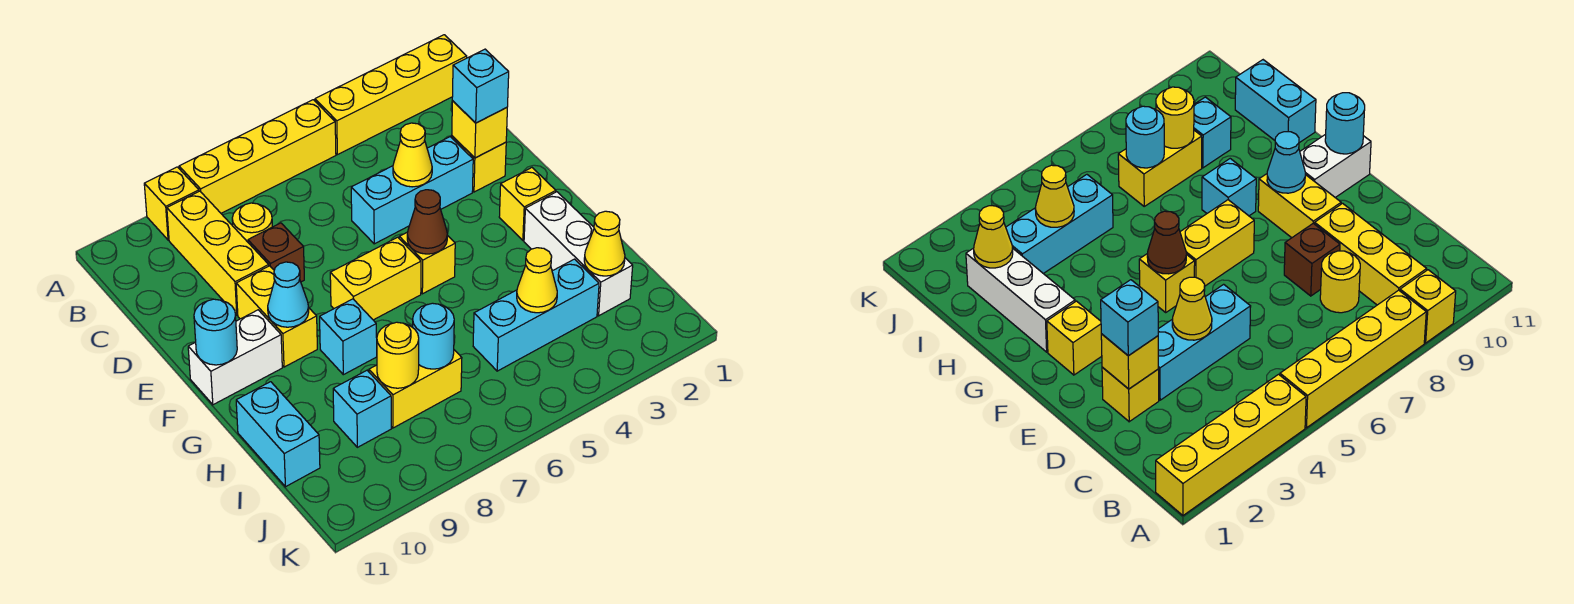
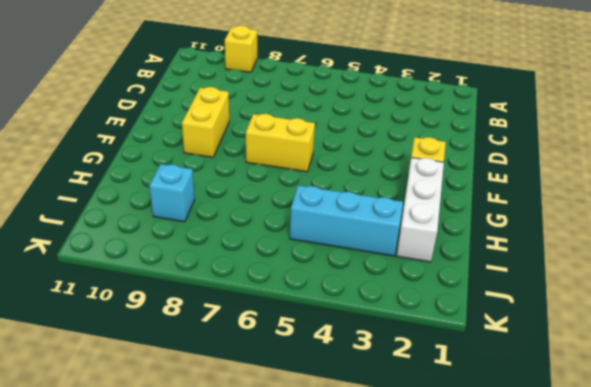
none -> yellow 1x4 brick [315,35,467,155]
none -> yellow 1x4 brick [179,100,336,213]
none -> yellow 1x3 brick [167,191,269,315]

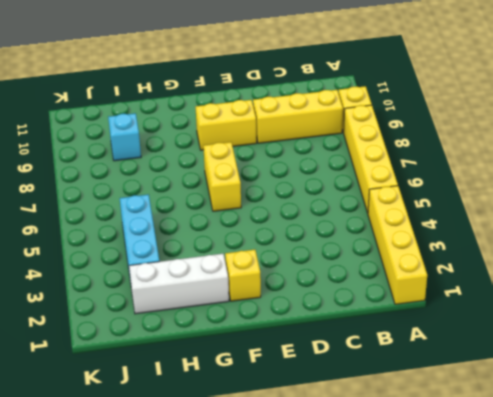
none -> yellow 1x1 round brick [232,203,272,242]
none -> yellow 1x1 brick [452,136,506,192]
none -> cyan 1x3 brick [351,137,473,244]

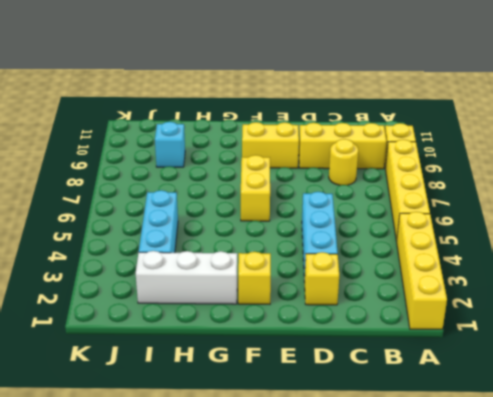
none -> brown 1x1 brick [248,223,304,282]
none -> yellow 1x1 brick [399,232,455,294]
none -> white 1x2 brick [188,310,282,405]

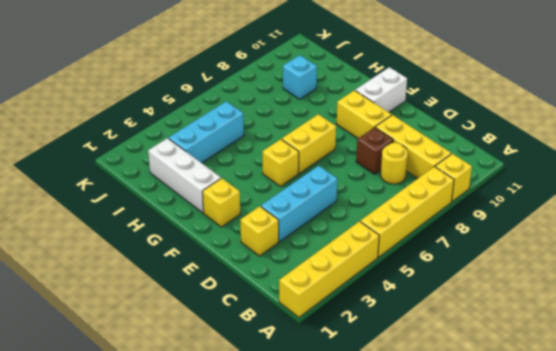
none -> cyan 1x1 brick [320,299,377,375]
none -> cyan 1x2 brick [236,382,320,487]
none -> yellow 1x2 brick [369,350,462,428]

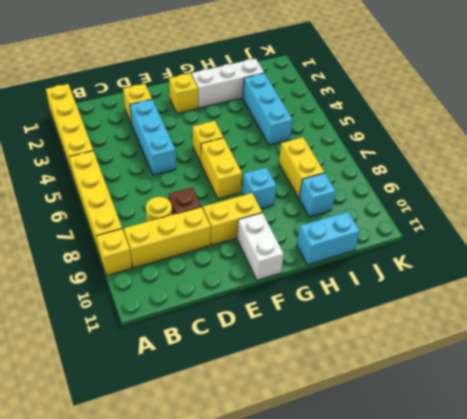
none -> yellow 1x1 brick [452,101,507,158]
none -> yellow 1x1 cone [393,123,432,187]
none -> brown 1x1 cone [407,190,447,254]

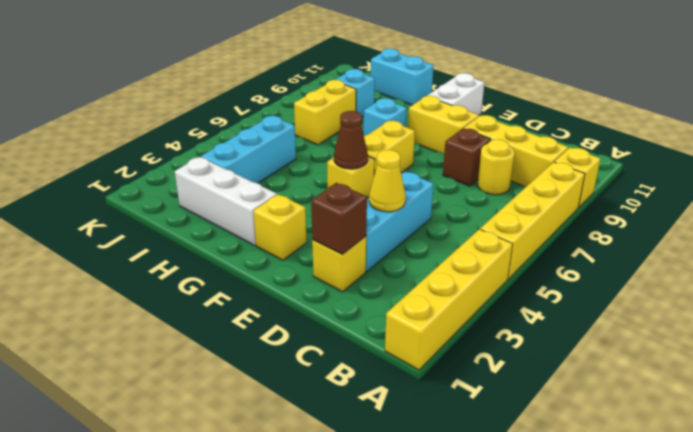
brown 1x1 brick [311,183,367,254] -> yellow 1x1 brick [452,101,507,158]
none -> cyan 1x1 cone [268,262,309,327]
none -> cyan 1x1 round brick [194,299,237,365]
none -> yellow 1x1 cone [584,211,625,276]

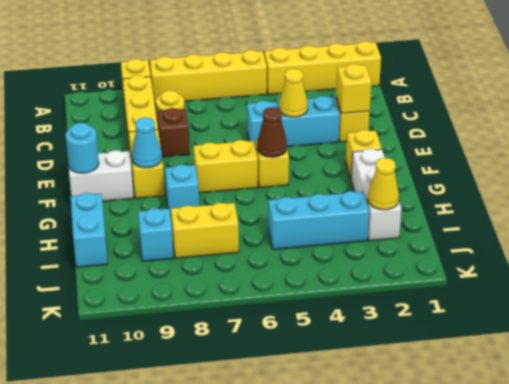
none -> yellow 1x1 cone [517,248,557,313]
none -> cyan 1x1 round brick [413,303,454,369]
none -> yellow 1x1 round brick [377,322,419,388]

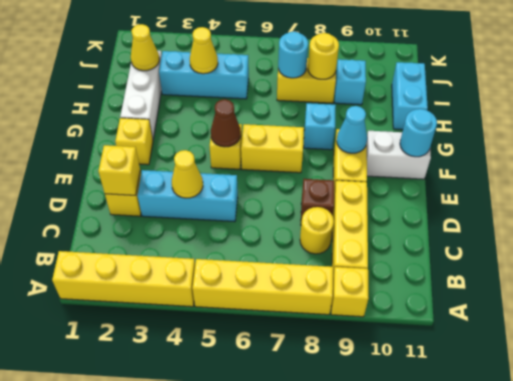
none -> cyan 1x1 brick [452,49,509,123]

